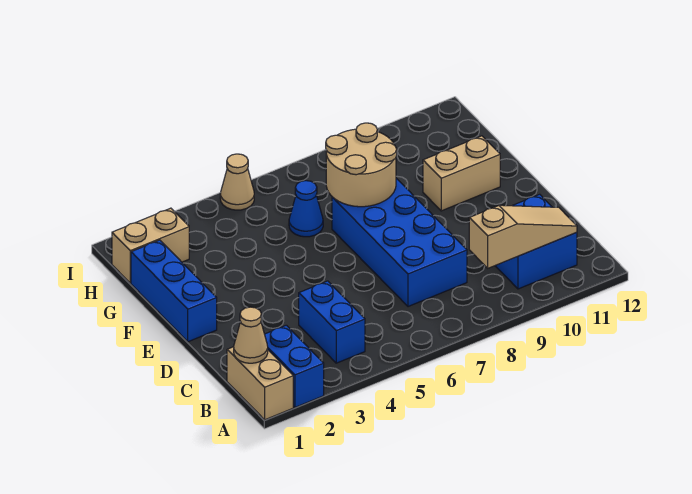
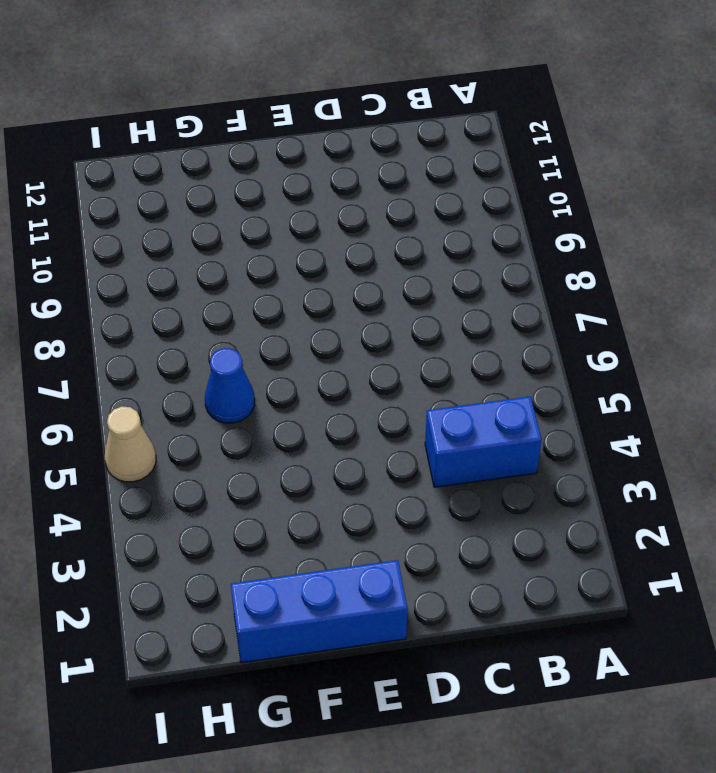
none -> tan 1x2 brick [227,347,293,420]
none -> blue 1x2 brick [265,325,324,407]
none -> blue 2x2 brick [495,194,577,289]

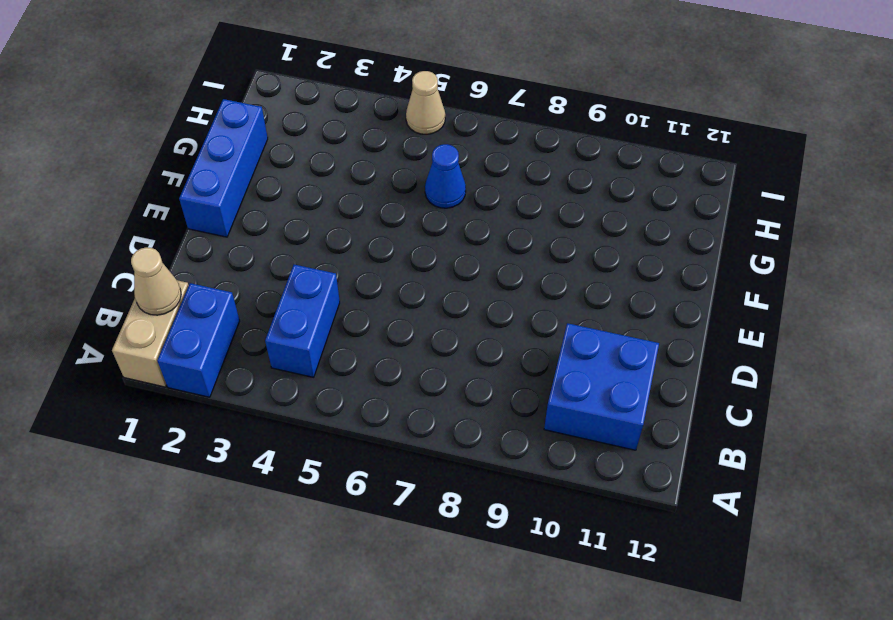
none -> blue 2x4 brick [332,178,467,307]
none -> tan 1x2 brick [423,136,500,211]
none -> tan 1x2 brick [112,208,189,283]

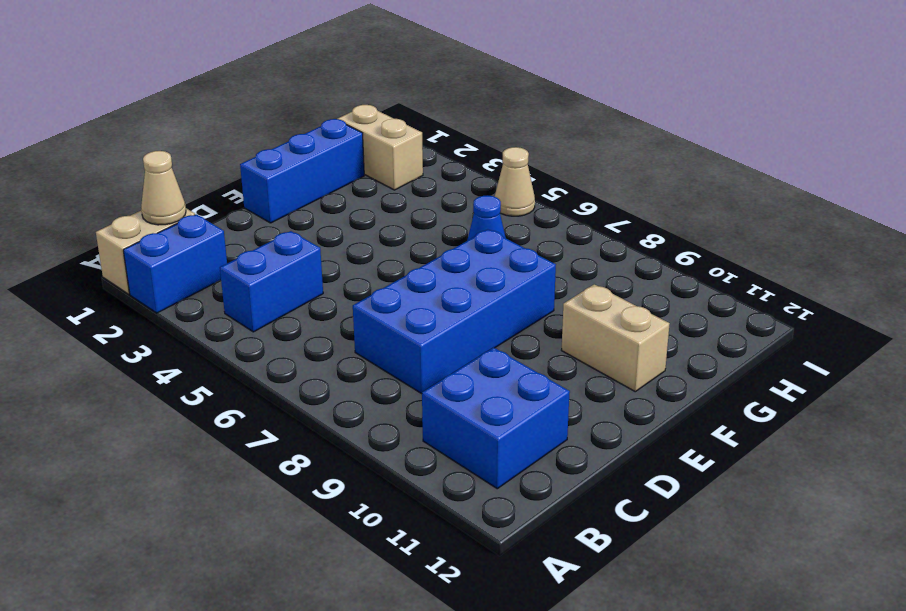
none -> tan 1x3 slope [469,205,577,268]
none -> tan 2x2 round brick [326,123,397,207]

